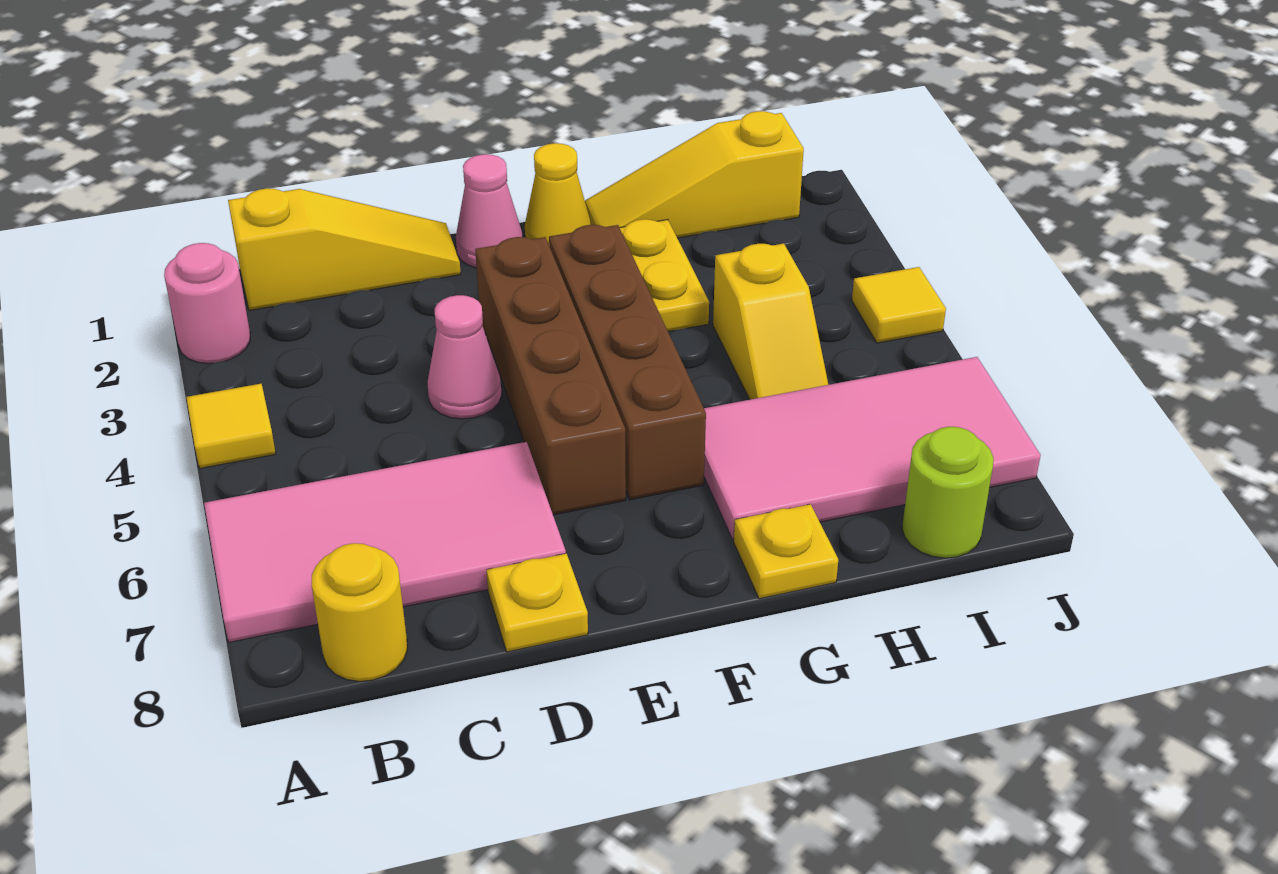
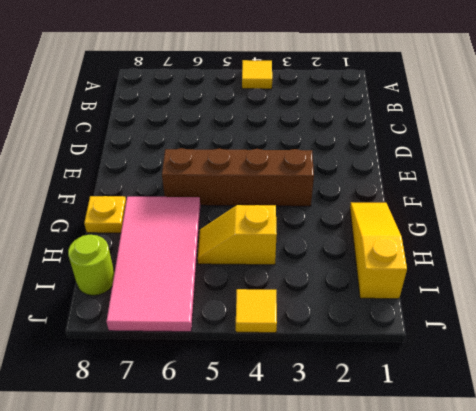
none -> pink 1x1 round brick [164,243,250,363]
none -> pink 2x4 tile [204,442,566,642]
none -> yellow 1x3 slope [228,188,461,310]

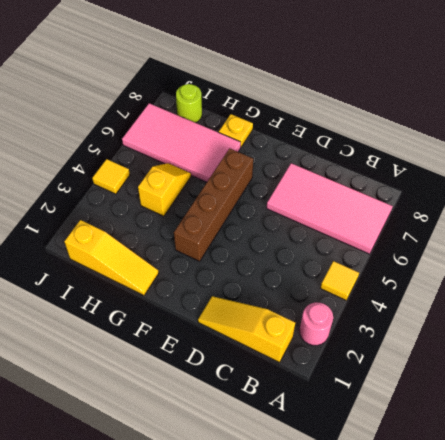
none -> yellow 1x1 round brick [312,543,407,681]
none -> pink 1x1 cone [427,295,502,419]
none -> yellow 1x1 plate [487,554,588,652]

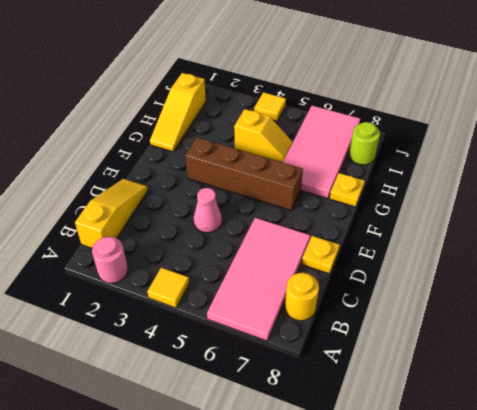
none -> pink 1x1 cone [456,154,523,268]
none -> brown 1x4 brick [475,237,626,515]
none -> yellow 1x1 cone [525,143,591,244]

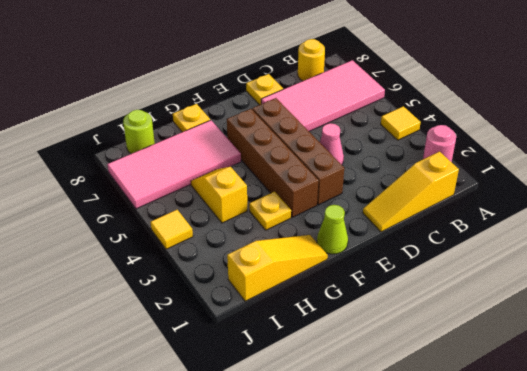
lime 1x1 cone [317,205,348,254] -> yellow 1x1 cone [525,143,591,244]
yellow 1x1 plate [249,192,291,230] -> yellow 1x2 plate [620,219,709,332]
none -> pink 1x1 cone [456,154,523,268]

